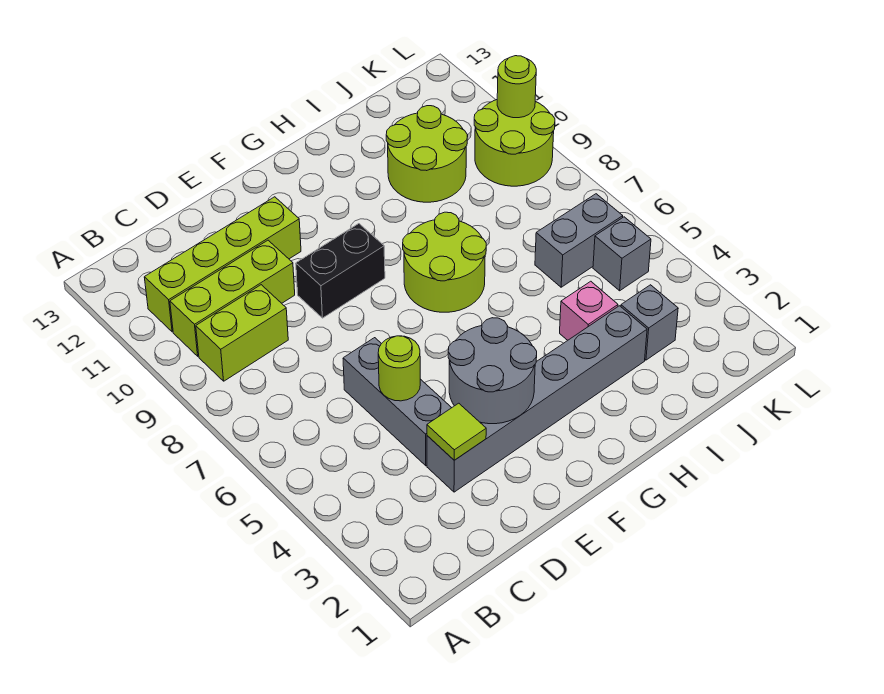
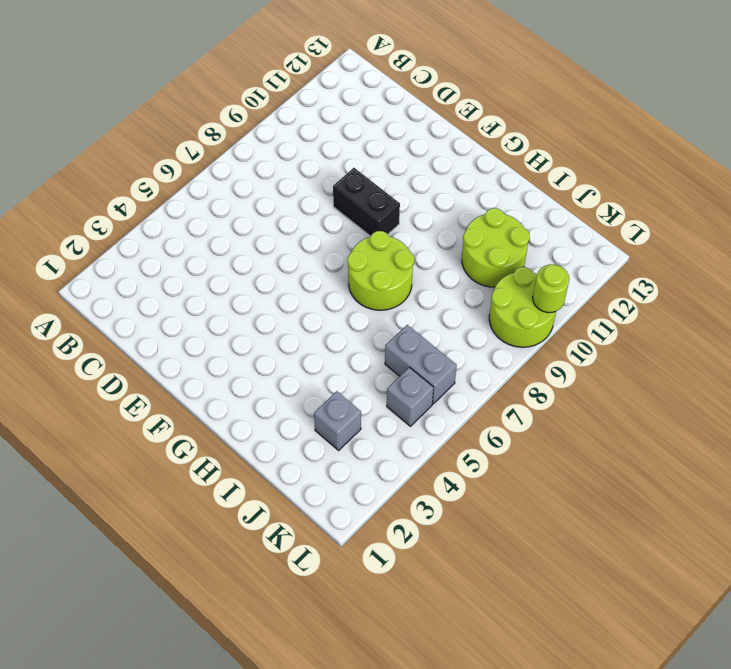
none -> lime 1x2 brick [196,285,288,381]
none -> lime 1x3 brick [170,240,295,356]
none -> lime 1x4 brick [144,197,301,332]

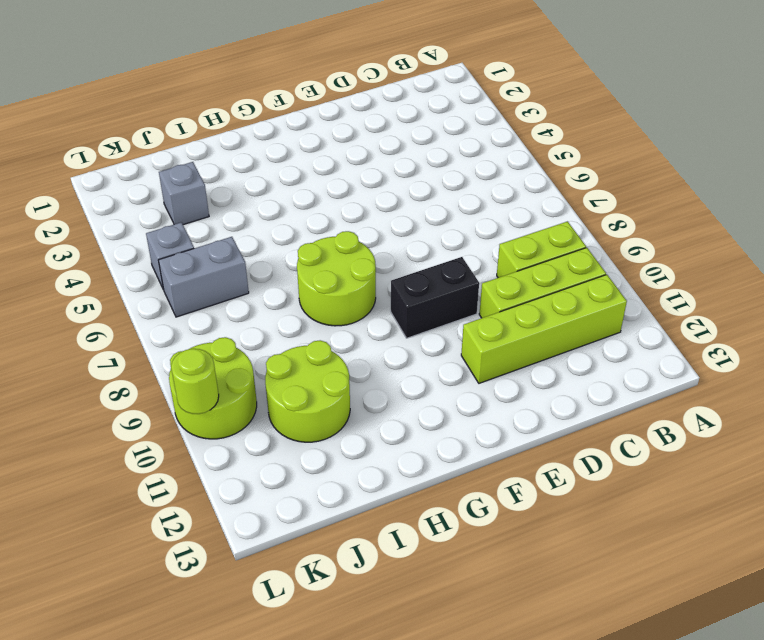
none -> grey 1x6 brick [427,306,647,492]
none -> grey 1x3 brick [343,338,452,466]
none -> pink 1x1 brick [560,281,618,340]

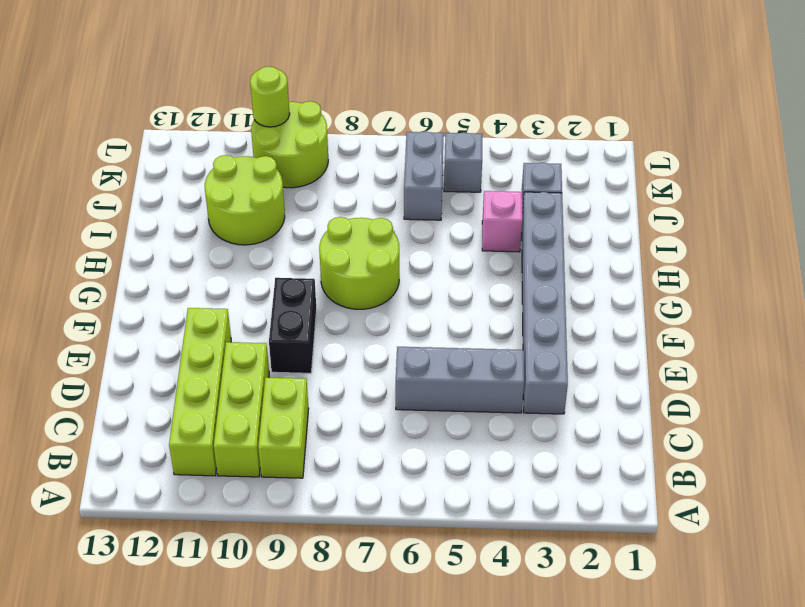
none -> lime 1x1 tile [427,403,486,460]
none -> lime 1x1 round brick [378,336,420,401]
none -> grey 2x2 round brick [448,318,537,424]

